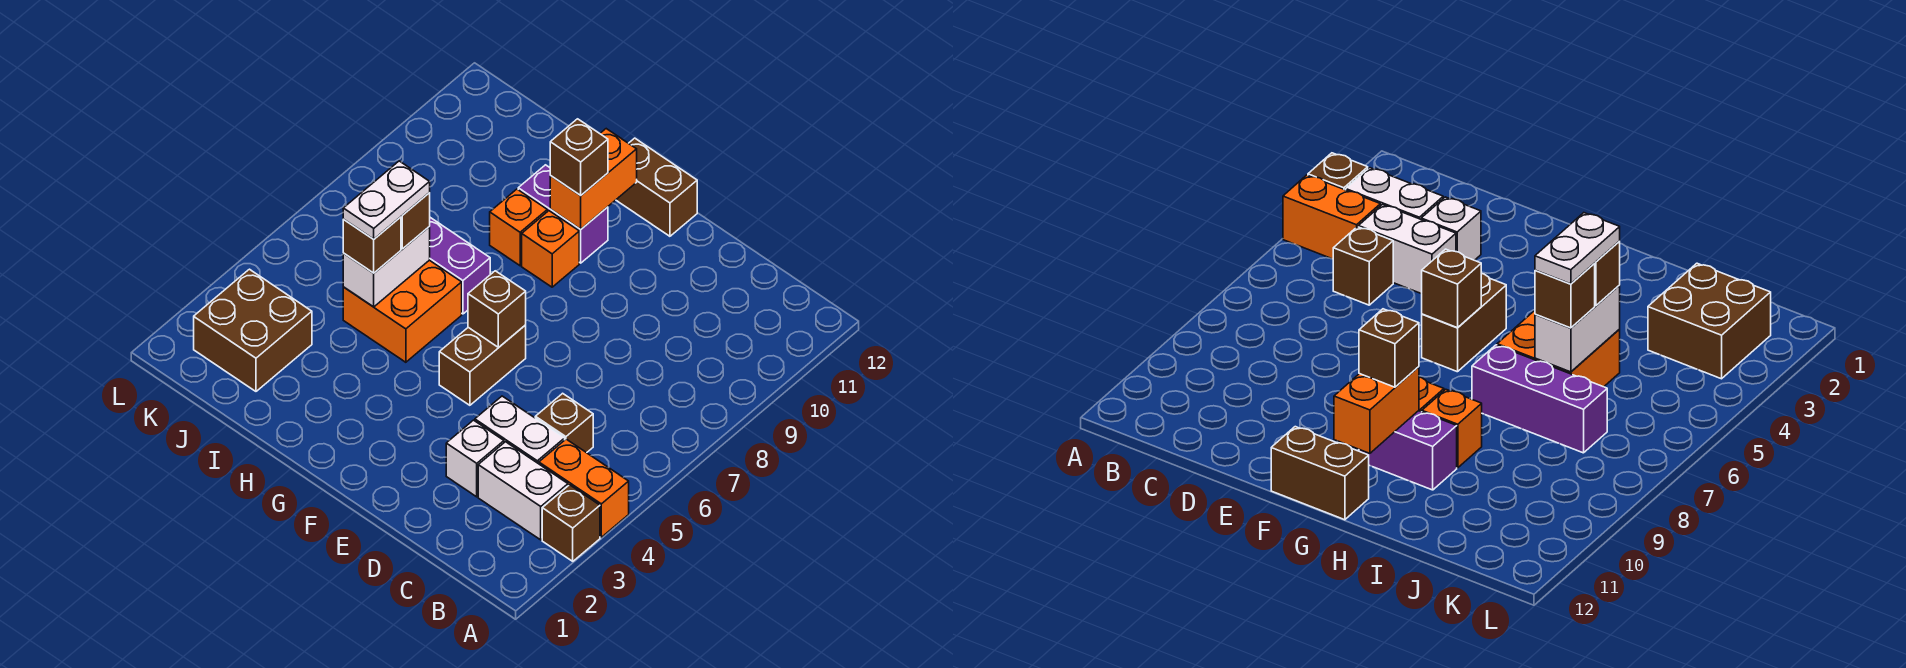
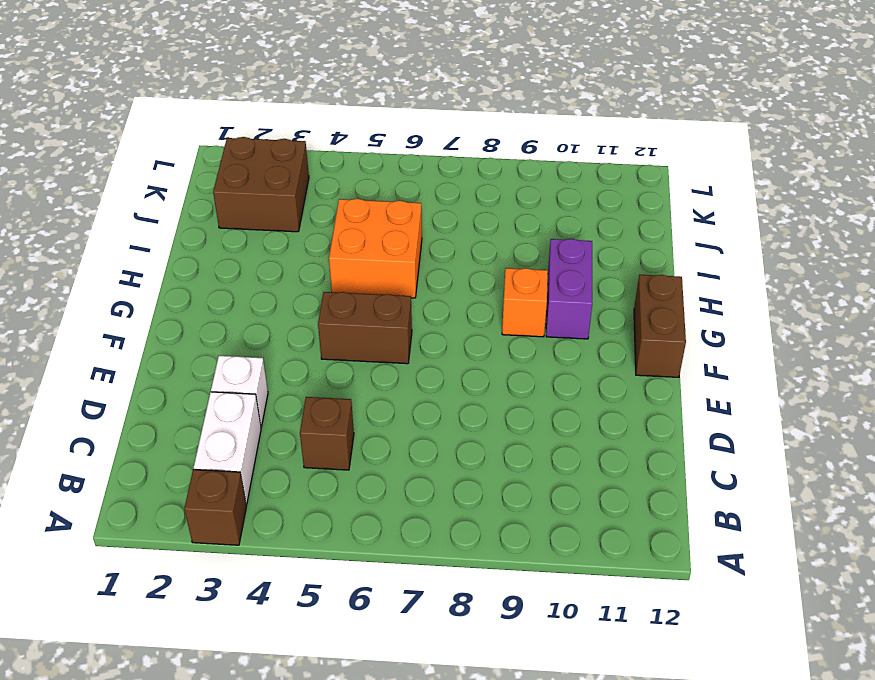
none -> orange 1x2 brick [539,439,629,537]
none -> white 1x2 brick [475,396,565,464]
none -> purple 1x3 brick [429,218,490,314]

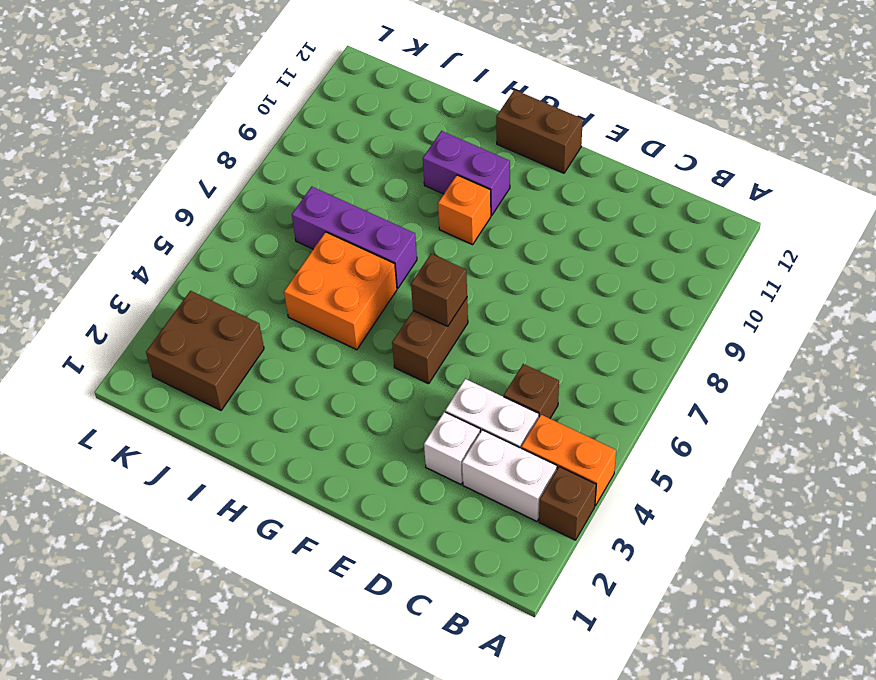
none -> orange 1x1 brick [490,189,547,266]
none -> orange 1x2 brick [550,129,637,229]
none -> white 1x2 brick [343,227,430,307]

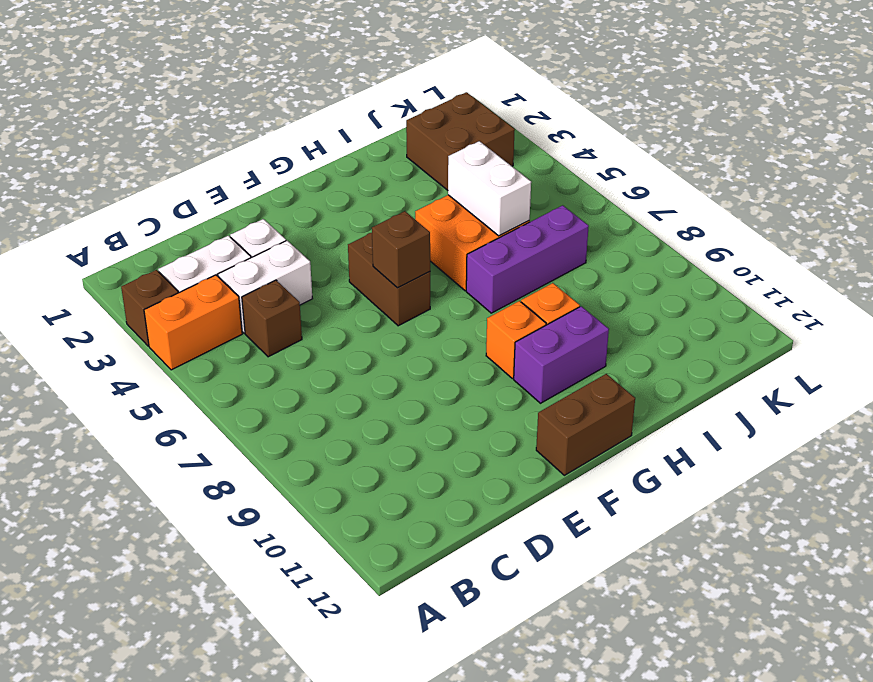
none -> orange 1x2 brick [550,129,637,229]
none -> brown 1x1 brick [550,119,608,195]
none -> brown 1x1 brick [343,217,401,273]

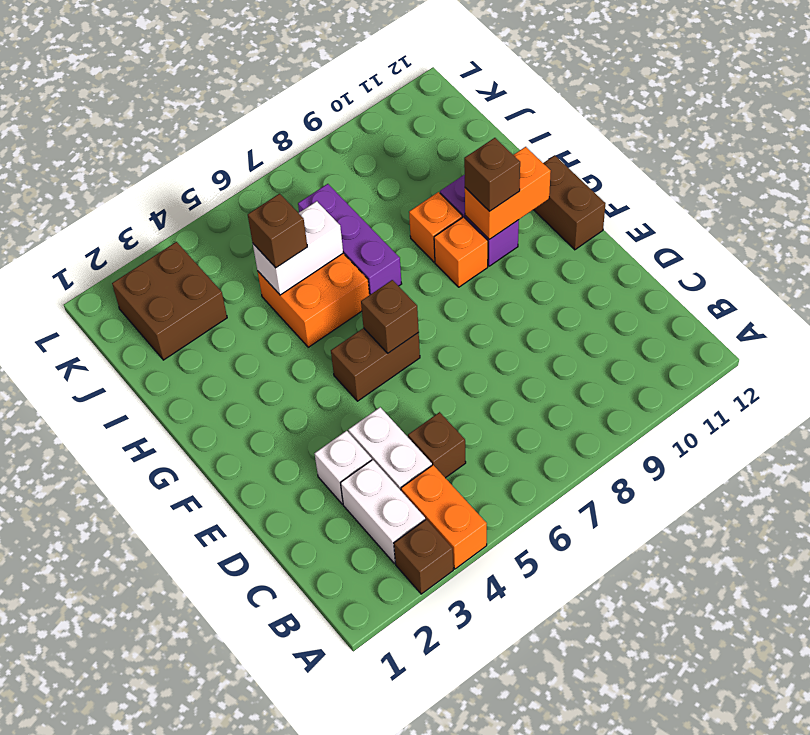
none -> brown 1x1 brick [401,193,430,249]
none -> white 1x2 plate [343,161,430,239]

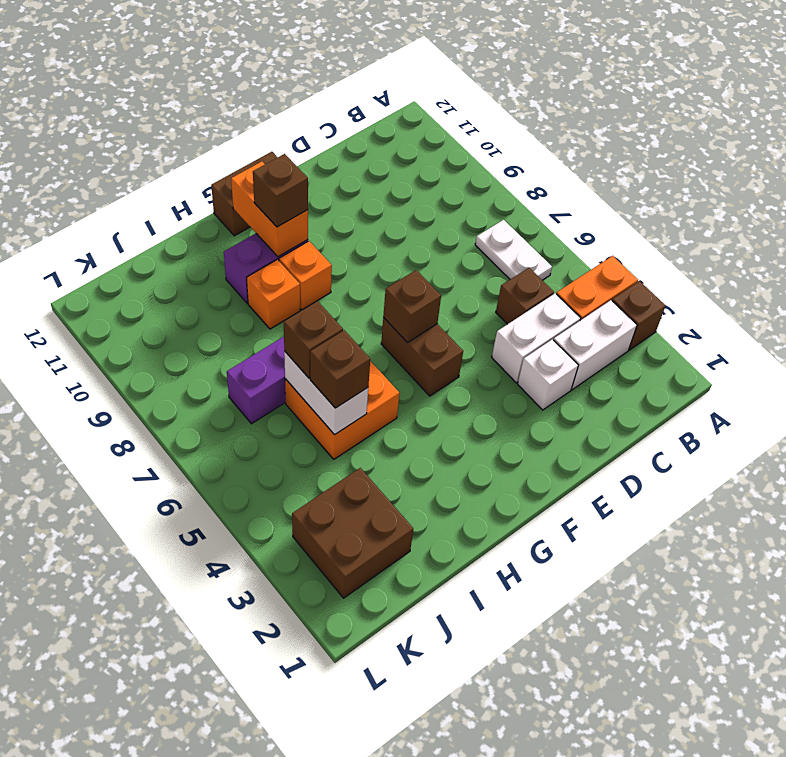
white 1x2 plate [475,220,552,280] -> white 1x2 plate moved to [343,161,430,239]

